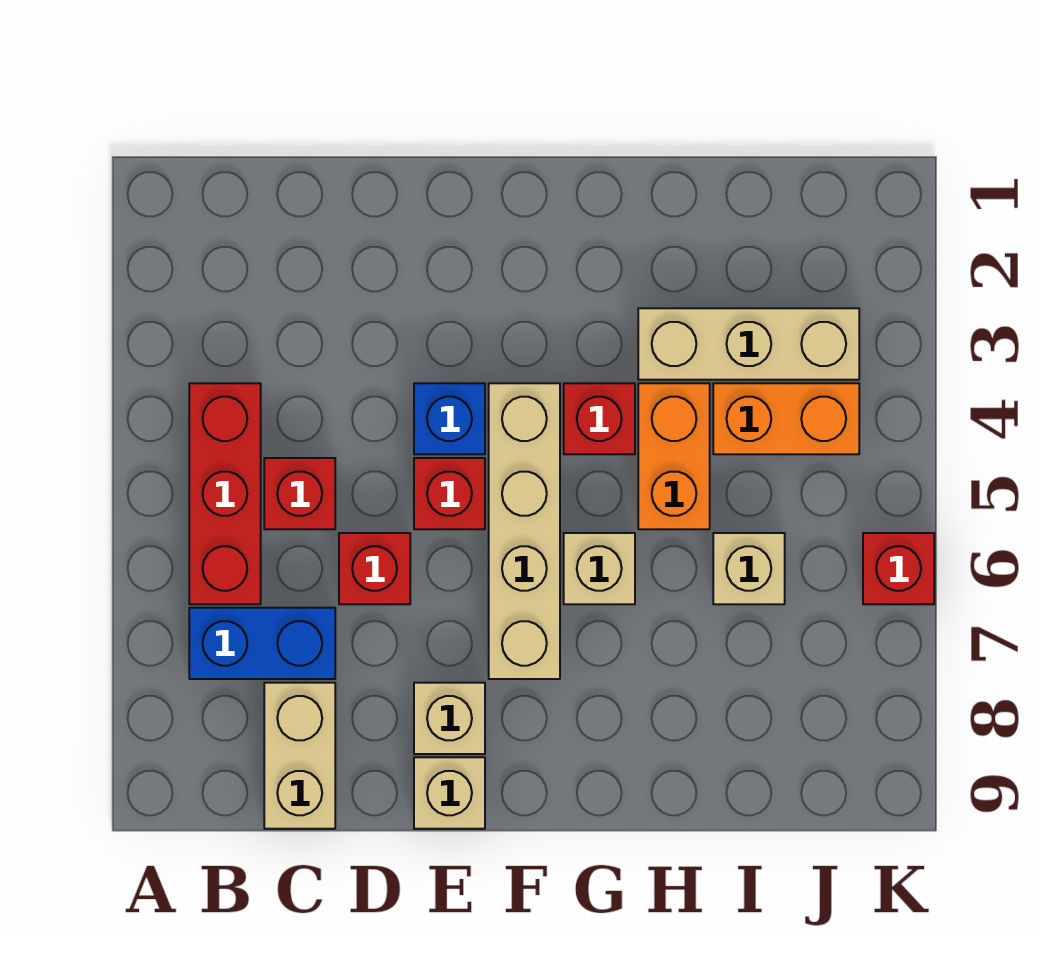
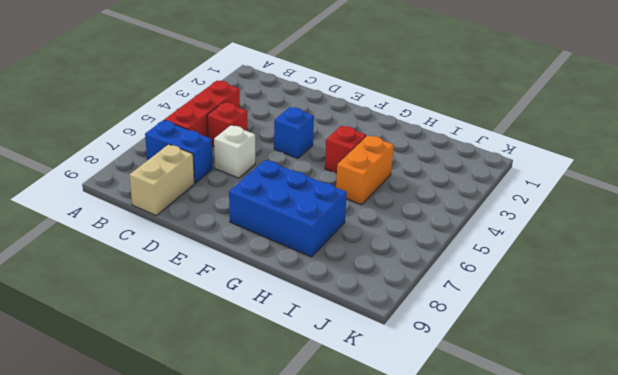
white 1x1 brick [214,125,255,178] -> red 1x1 brick [339,533,410,604]
blue 2x3 brick [229,160,347,257] -> tan 1x4 brick [489,383,560,679]
none -> red 1x1 brick [414,458,485,529]
none -> tan 1x1 brick [414,683,485,754]
none -> tan 1x1 brick [414,757,485,829]

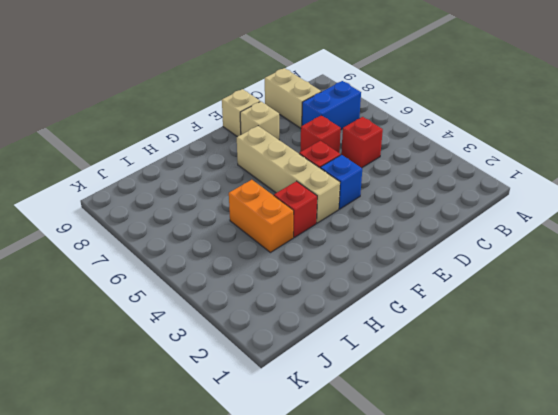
none -> red 1x3 brick [189,383,261,604]
none -> tan 1x1 brick [564,533,635,604]
none -> tan 1x3 brick [638,308,859,380]

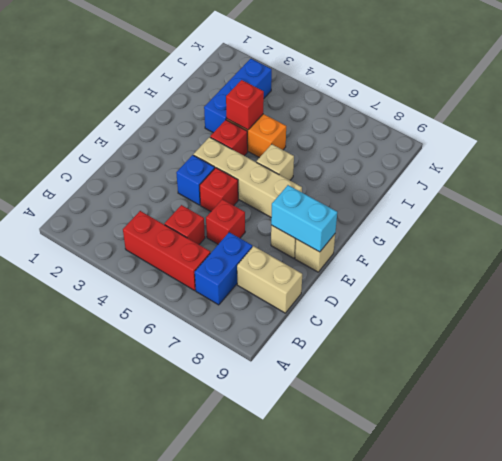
cyan 1x2 brick [271,185,337,252] -> none
blue 1x3 brick [204,59,272,133] -> tan 1x3 brick [638,308,859,380]
red 1x1 brick [226,80,264,130] -> red 1x1 brick moved to [863,533,934,604]
none -> orange 1x2 brick [713,383,859,454]
none -> tan 1x1 brick [713,533,785,604]

